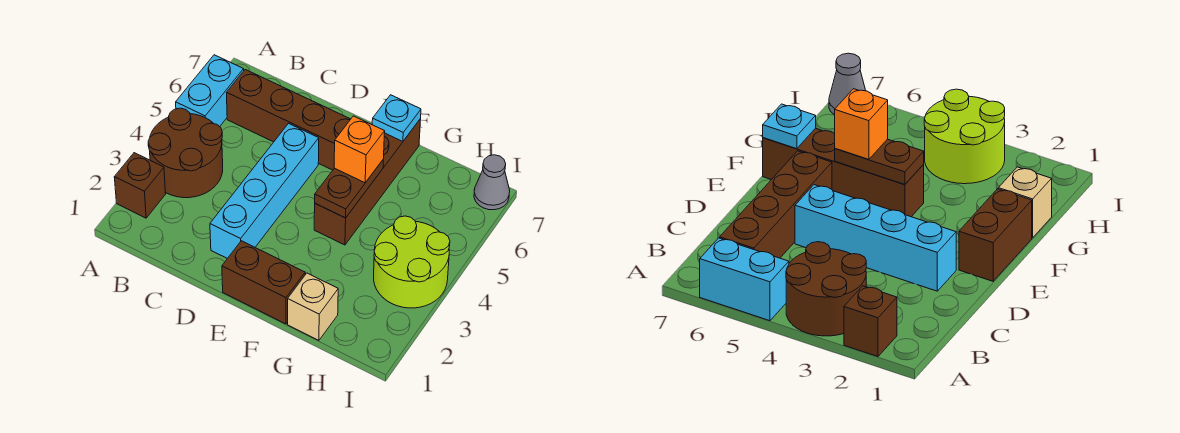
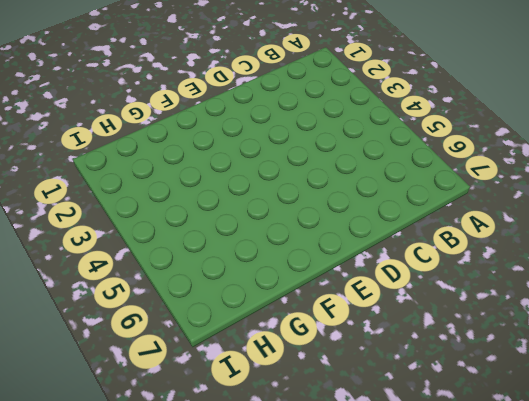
none -> brown 1x1 brick [114,153,166,218]
none -> brown 2x2 round brick [148,108,223,198]
none -> cyan 1x2 brick [176,55,244,127]

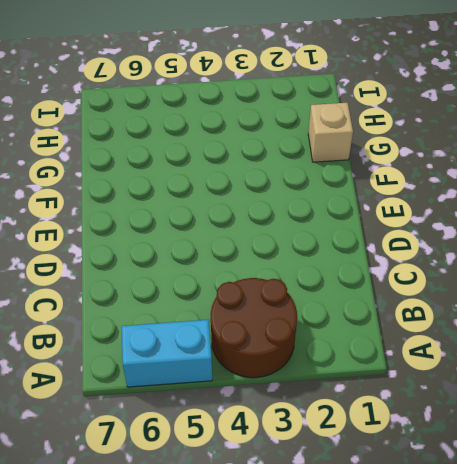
none -> brown 1x1 brick [114,153,166,218]
none -> brown 1x4 brick [227,70,351,170]
none -> cyan 1x4 brick [210,124,319,258]

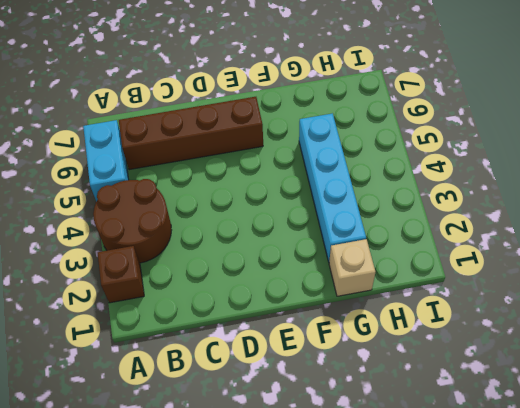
cyan 1x4 brick [299,113,366,262] -> cyan 1x4 brick moved to [210,124,319,258]
none -> brown 1x2 brick [222,241,305,324]
none -> brown 1x4 brick [314,119,421,245]
none -> lime 2x2 round brick [374,216,450,308]

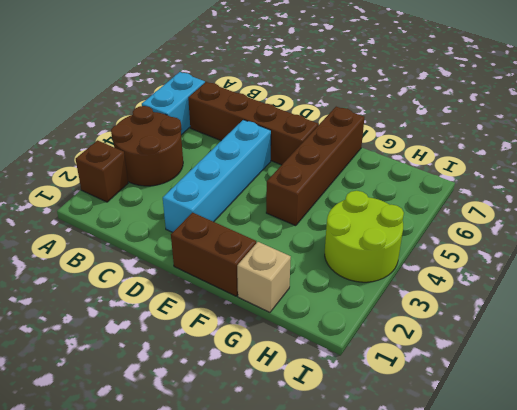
none -> grey 1x1 cone [474,155,510,210]
none -> brown 1x2 plate [315,160,383,218]
none -> cyan 1x1 plate [372,95,421,141]

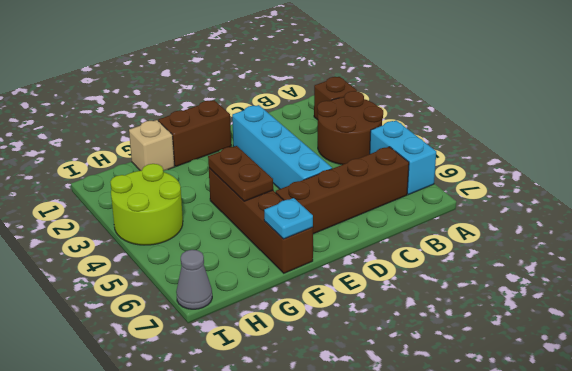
none -> orange 1x1 brick [334,116,385,183]

